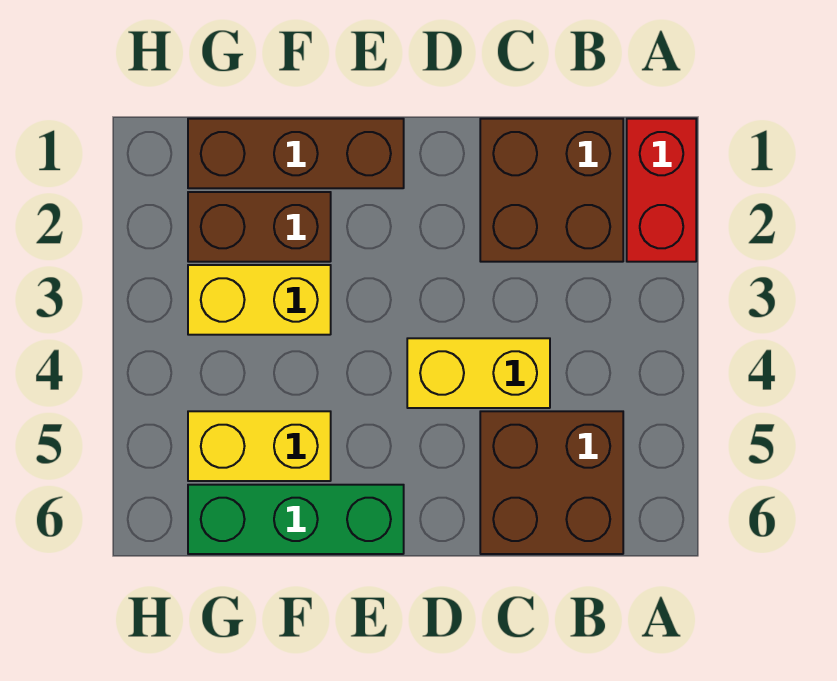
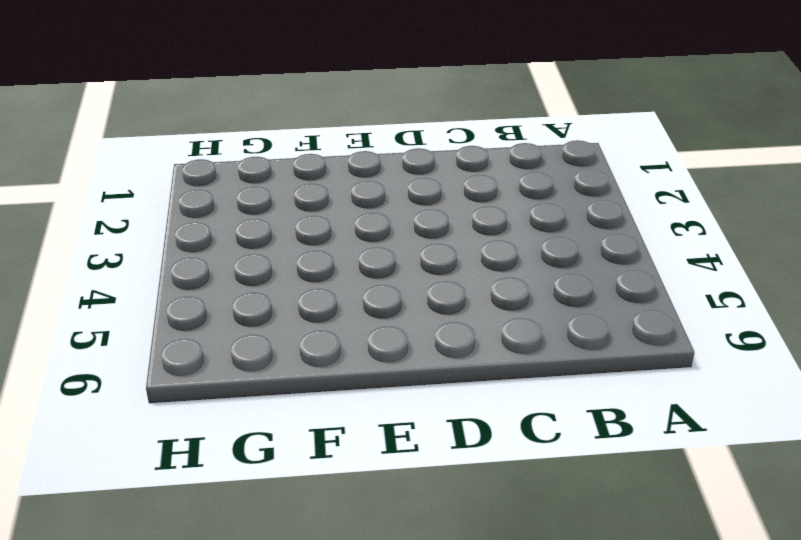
none -> red 1x2 brick [627,119,696,262]
none -> brown 2x2 brick [480,119,623,262]

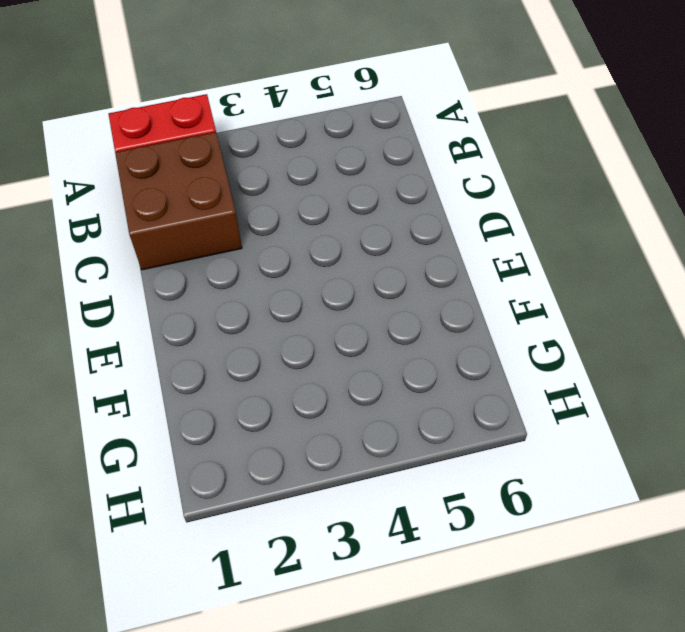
none -> brown 2x2 brick [480,411,623,554]
none -> yellow 1x2 brick [407,338,550,408]

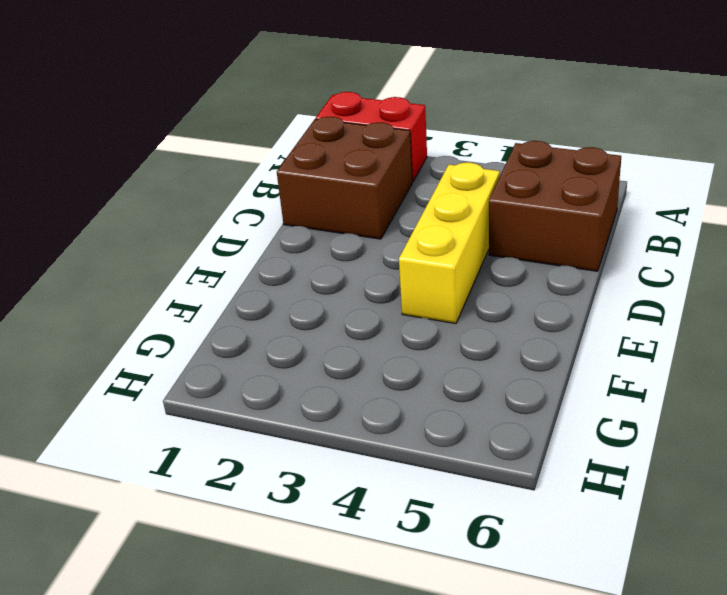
yellow 1x3 brick [399,163,500,324] -> yellow 1x2 brick [407,338,550,408]
none -> brown 1x3 brick [188,119,404,188]
none -> green 1x3 brick [188,485,404,554]

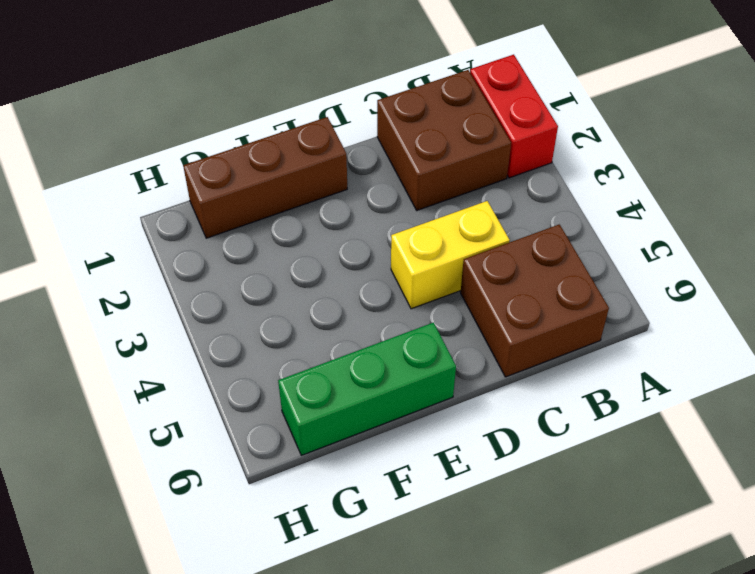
none -> brown 1x2 brick [188,192,331,262]
none -> yellow 1x2 brick [188,265,331,335]

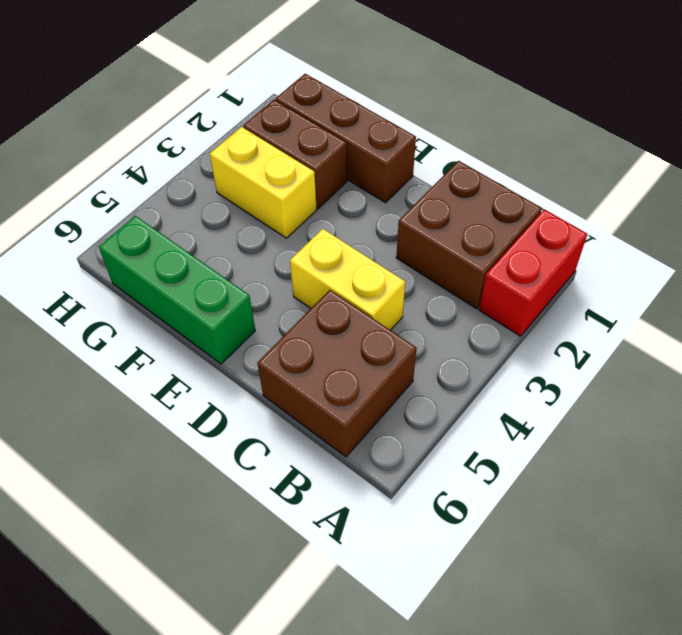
none -> yellow 1x2 brick [188,411,331,481]

